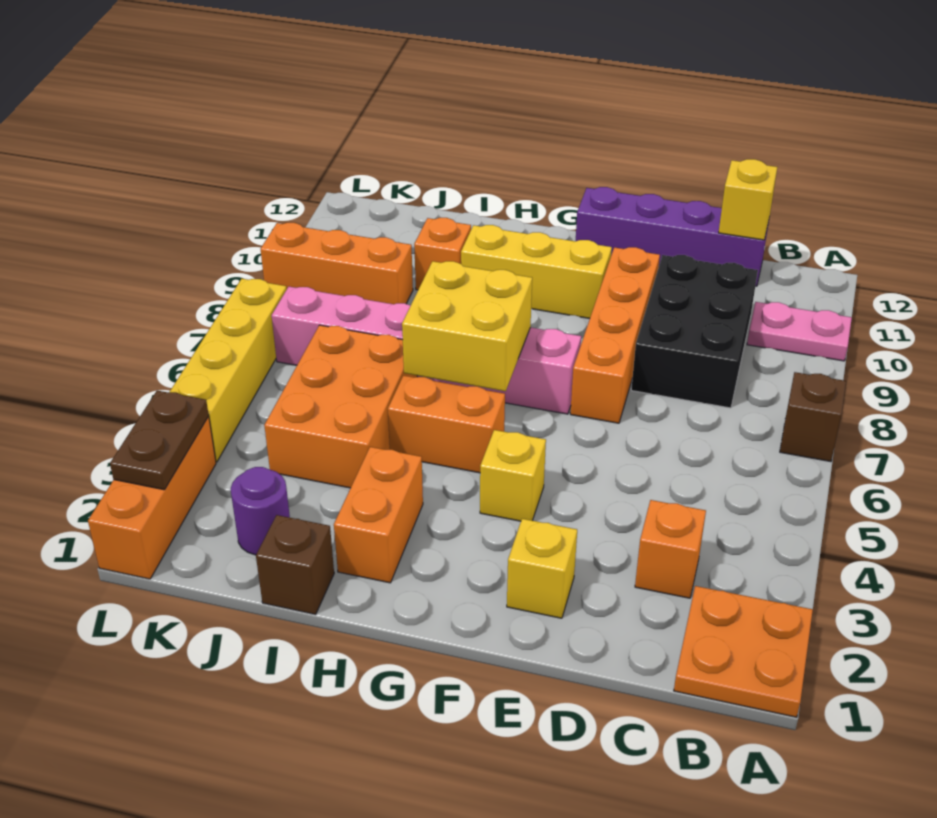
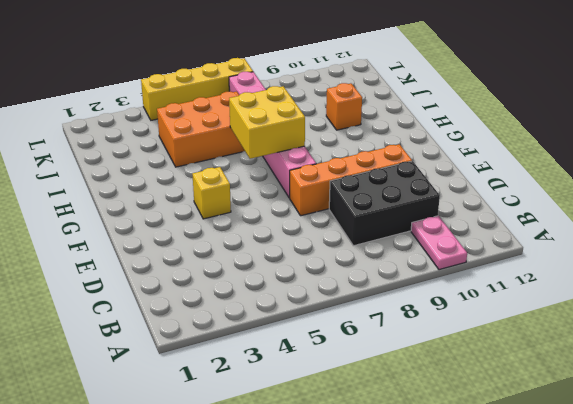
none -> orange 2x2 plate [674,586,813,717]
none -> brown 1x1 brick [780,372,846,462]
none -> orange 1x1 brick [635,500,706,598]

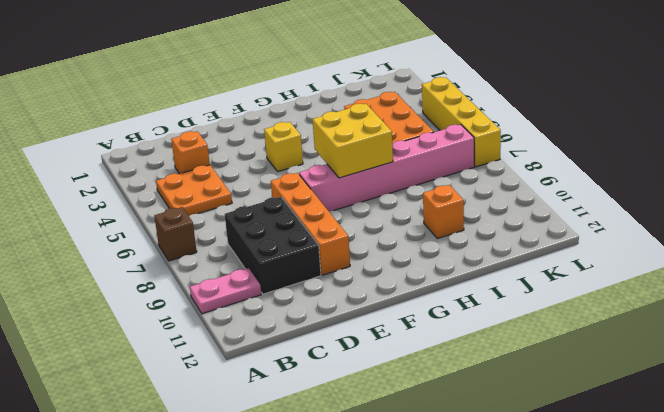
orange 2x2 plate [156,165,232,216] -> orange 2x2 plate moved to [674,586,813,717]
none -> purple 1x4 brick [576,187,769,286]
none -> yellow 1x1 brick [507,519,577,618]
none -> yellow 1x3 brick [461,225,612,319]

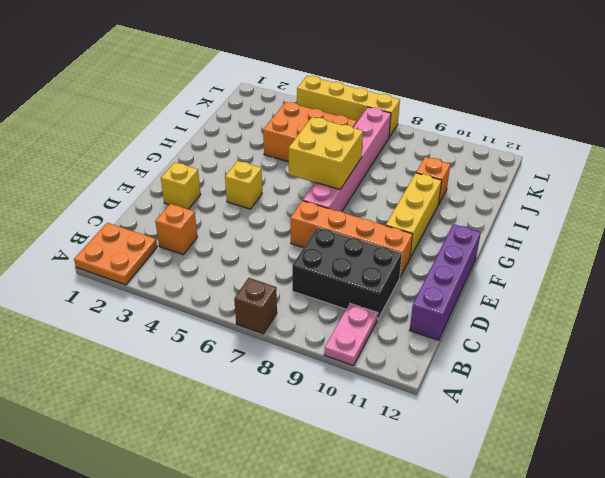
none -> orange 1x2 brick [388,375,505,473]
none -> orange 1x2 brick [334,447,423,583]
none -> brown 1x1 brick [256,515,334,614]

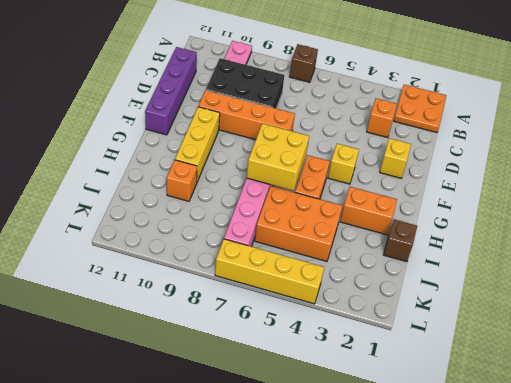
none -> purple 1x1 round brick [231,467,290,555]
none -> orange 1x3 brick [261,223,413,304]
none -> orange 1x3 brick [88,417,216,579]

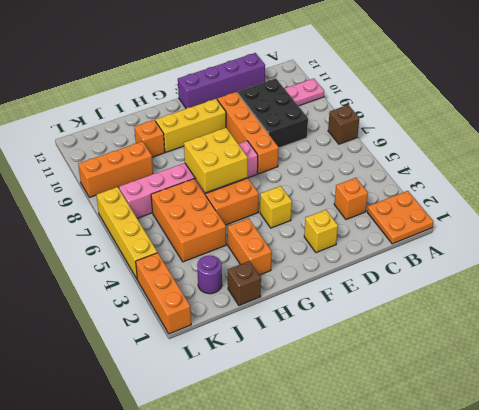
none -> yellow 1x1 brick [719,159,777,240]
none -> brown 1x2 plate [110,391,209,490]

